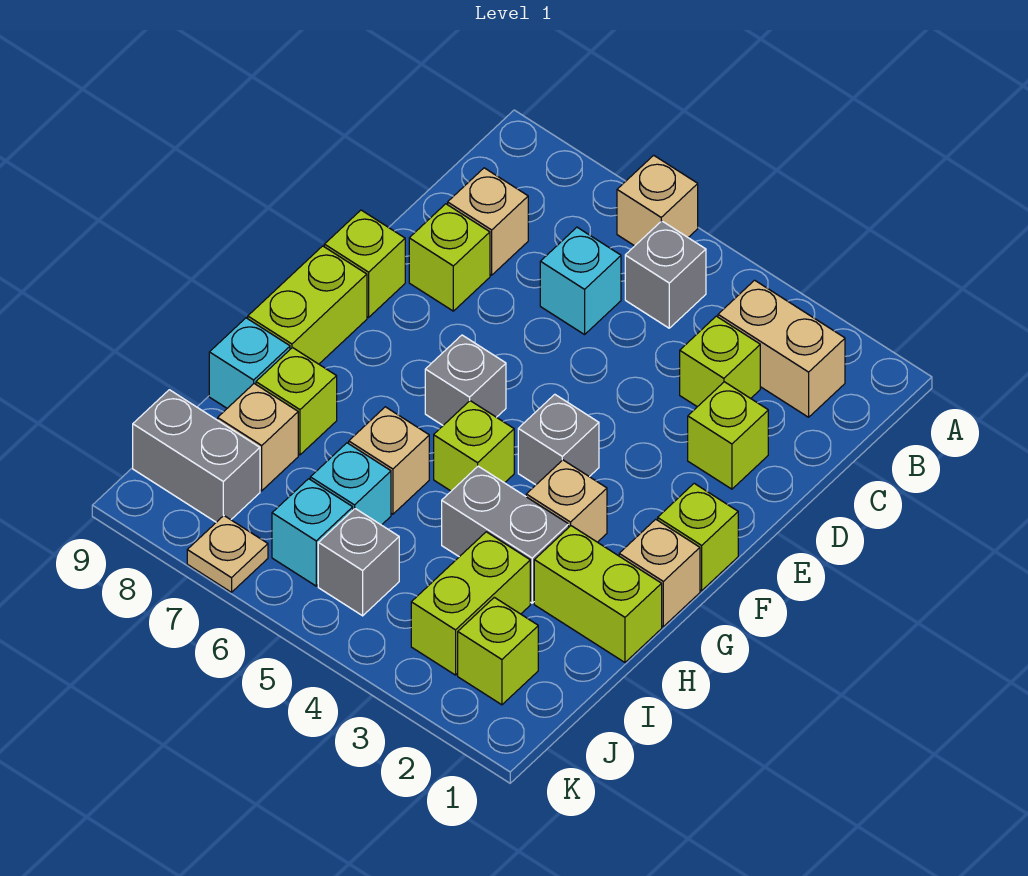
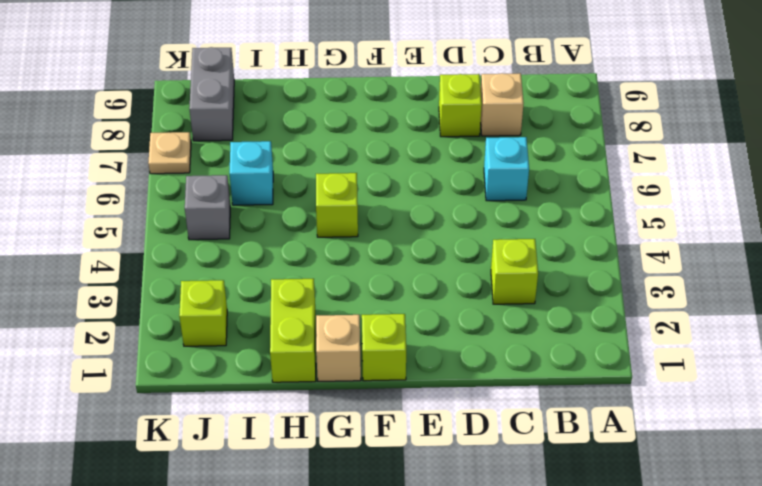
none -> tan 1x1 brick [617,155,698,246]
none -> tan 1x2 brick [718,280,845,417]
none -> grey 1x1 brick [625,221,706,328]

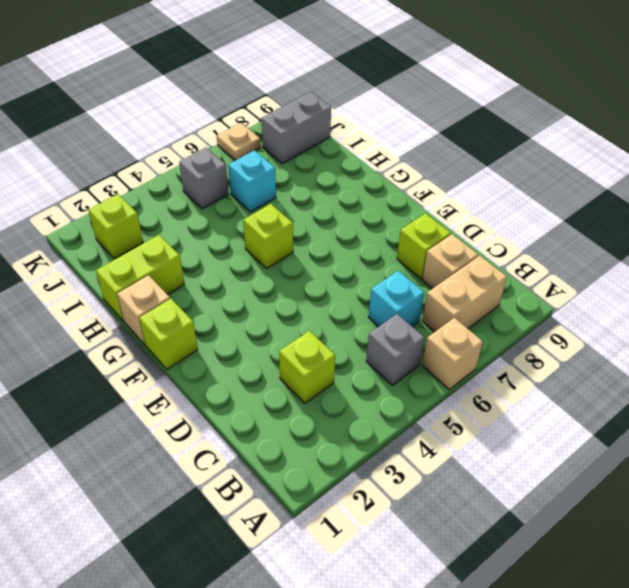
tan 1x2 brick [422,256,507,332] -> tan 1x2 brick moved to [718,280,845,417]
none -> lime 1x1 brick [688,382,768,489]
none -> lime 1x1 brick [324,210,405,317]
none -> grey 1x1 brick [518,394,599,485]

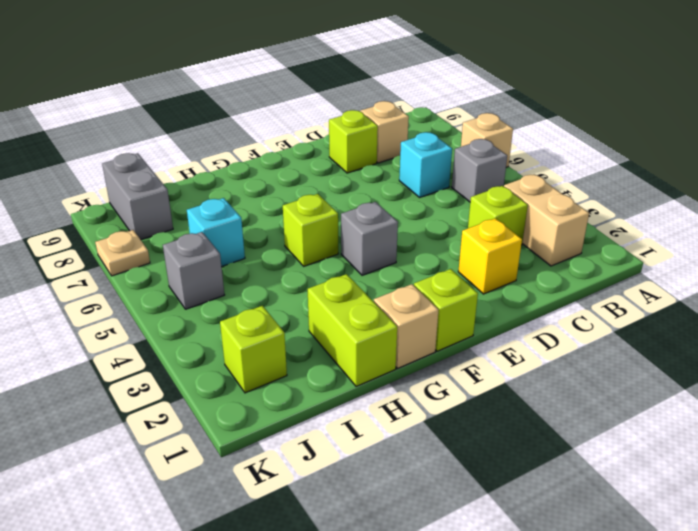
yellow 1x1 brick [458,218,522,294] -> lime 1x1 brick [688,382,768,489]
none -> lime 1x1 brick [324,210,405,317]
none -> grey 1x1 brick [425,335,506,425]
none -> lime 1x2 brick [248,246,367,364]

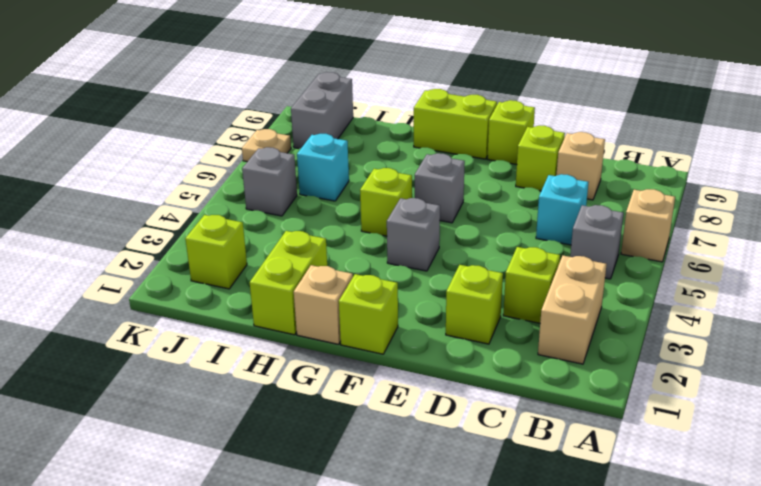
none -> tan 1x1 brick [526,460,607,542]
none -> grey 1x2 brick [442,466,569,603]
none -> tan 1x1 brick [349,407,429,514]

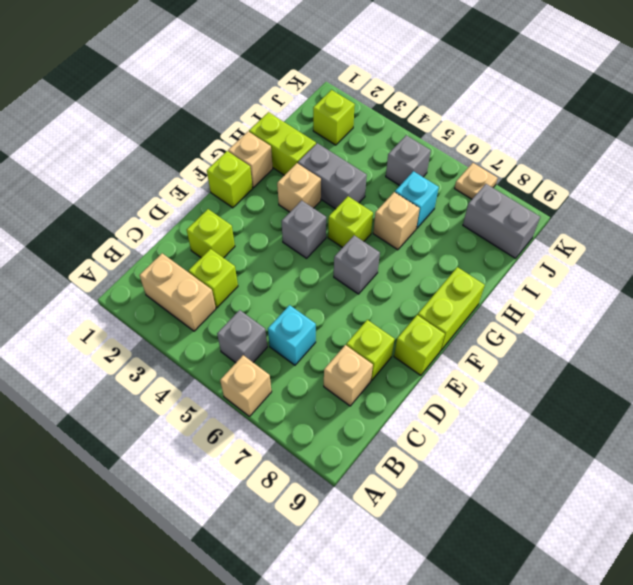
none -> lime 1x1 brick [256,348,337,455]
none -> cyan 1x1 brick [209,318,290,408]
none -> lime 1x2 brick [411,532,530,675]

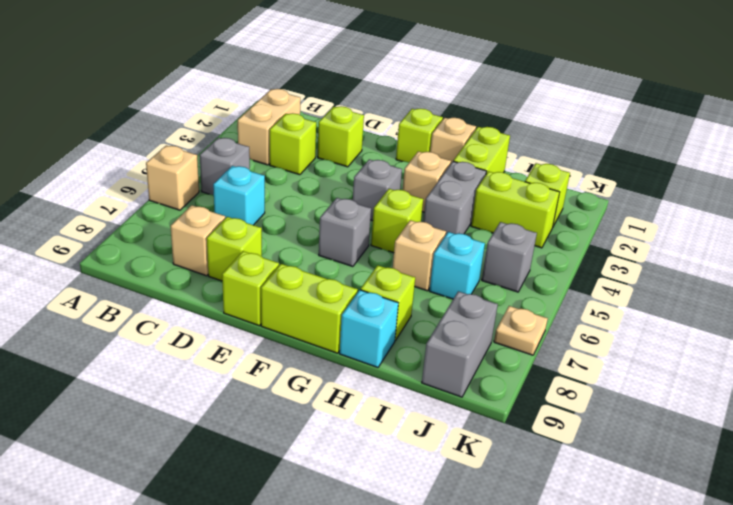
none -> tan 1x1 brick [218,384,298,491]
none -> cyan 1x1 brick [272,479,353,586]

